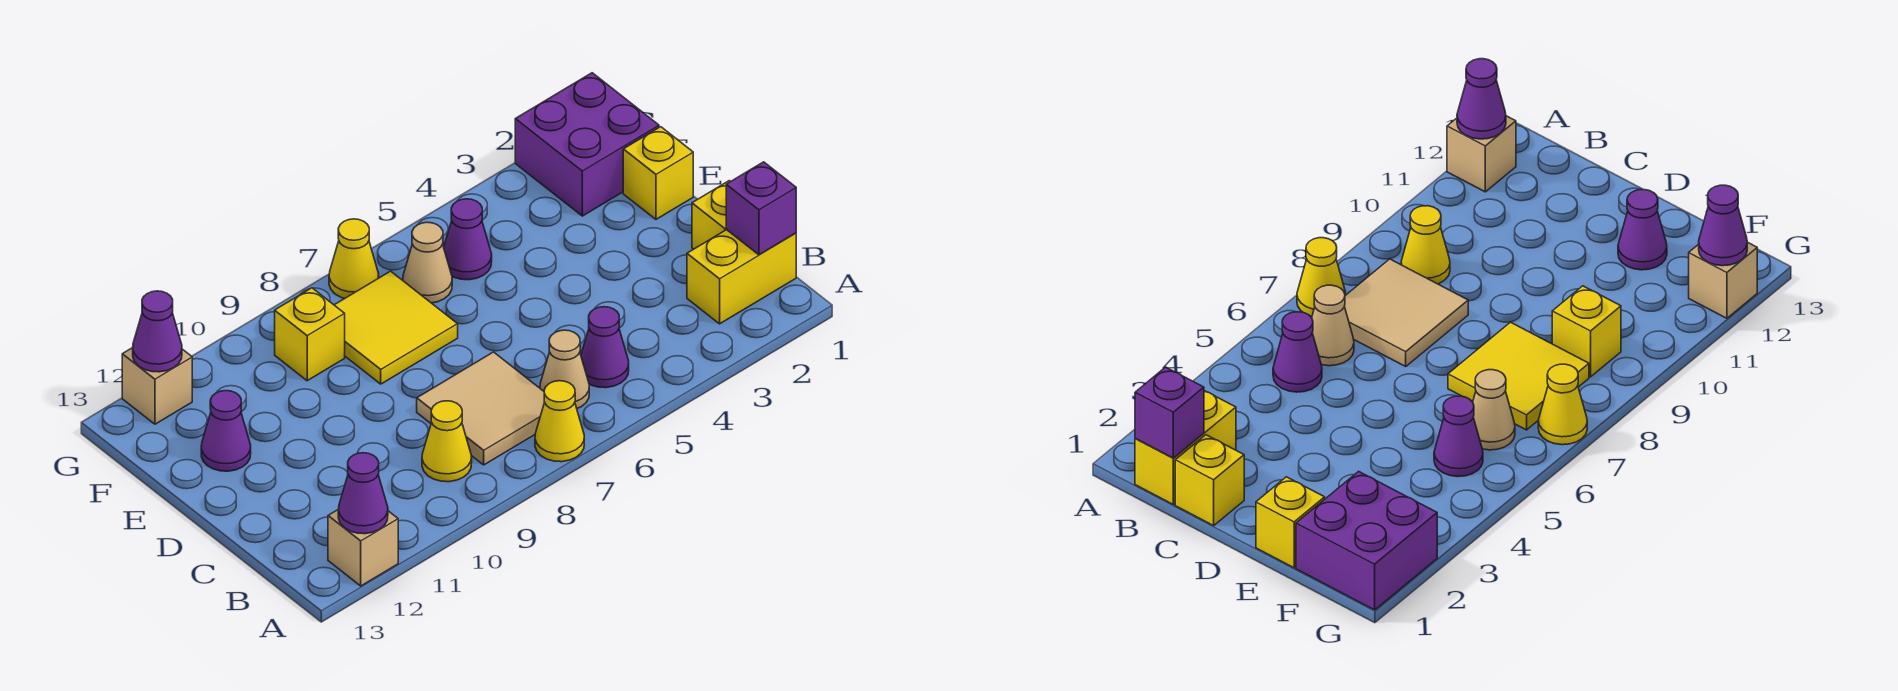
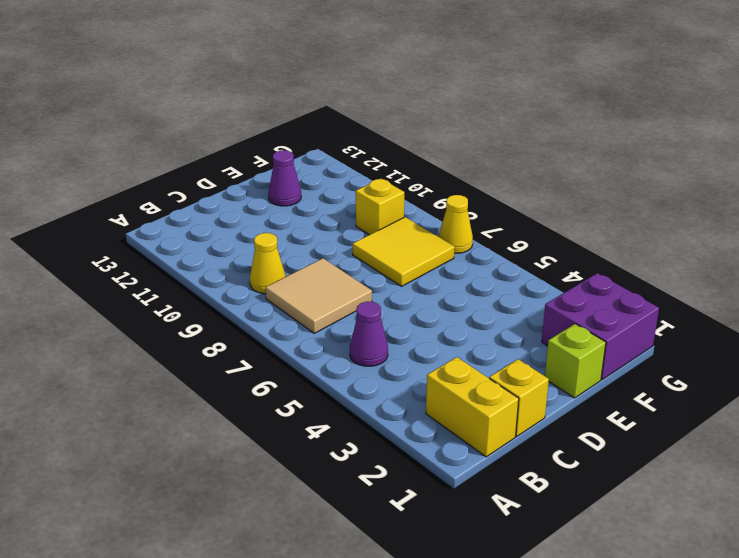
lime 1x1 brick [545,324,606,398] -> yellow 1x1 brick [623,127,693,219]
none -> yellow 1x1 cone [535,381,584,462]
none -> tan 1x1 brick [328,510,398,586]
none -> tan 1x1 cone [540,330,589,408]

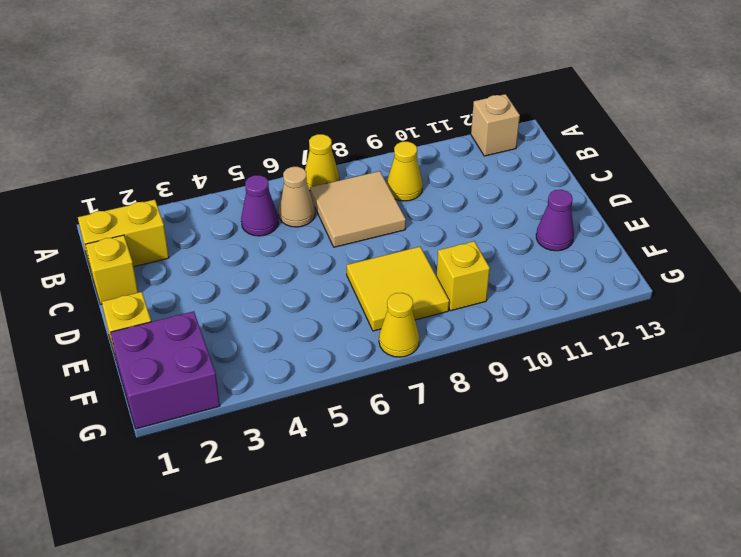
none -> purple 1x1 cone [444,199,492,280]
none -> tan 1x1 cone [403,222,452,303]
none -> tan 1x1 brick [122,348,192,424]

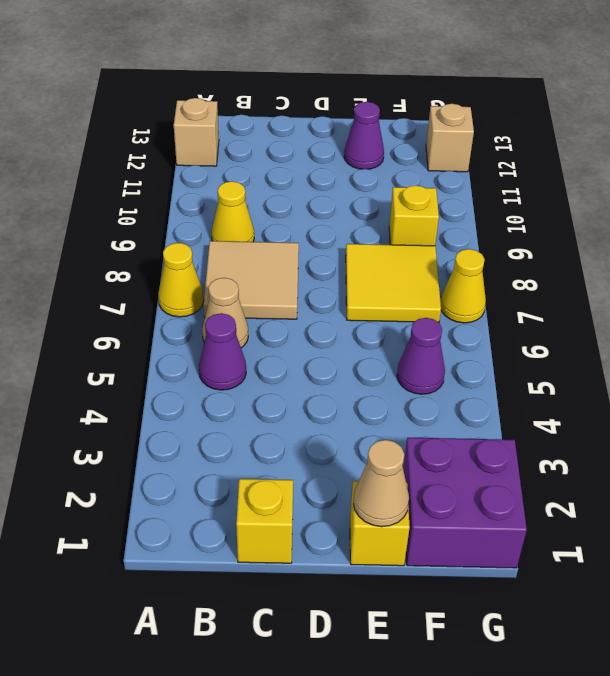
tan 1x1 cone [353,440,409,527] -> tan 1x1 cone moved to [403,222,452,303]
none -> yellow 1x2 brick [687,230,796,324]
none -> purple 1x1 cone [338,453,388,534]
none -> purple 1x1 brick [726,162,796,255]

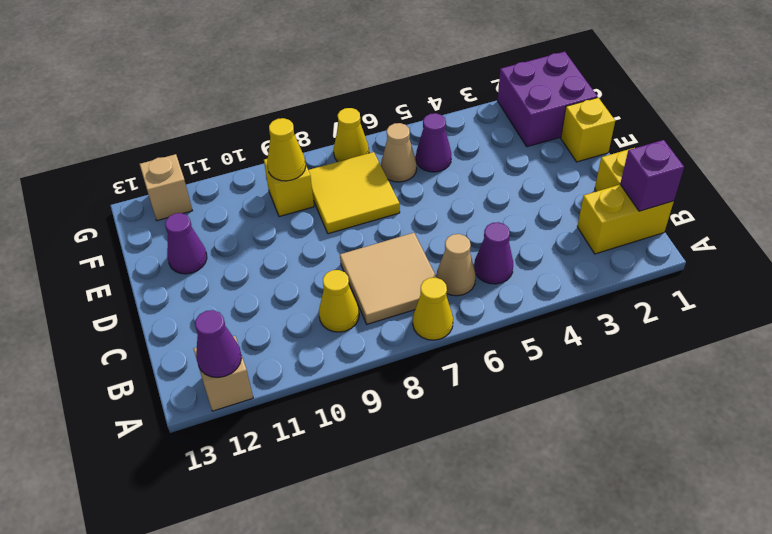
yellow 1x1 cone [267,118,306,181] -> none
none -> purple 1x1 cone [133,291,182,372]

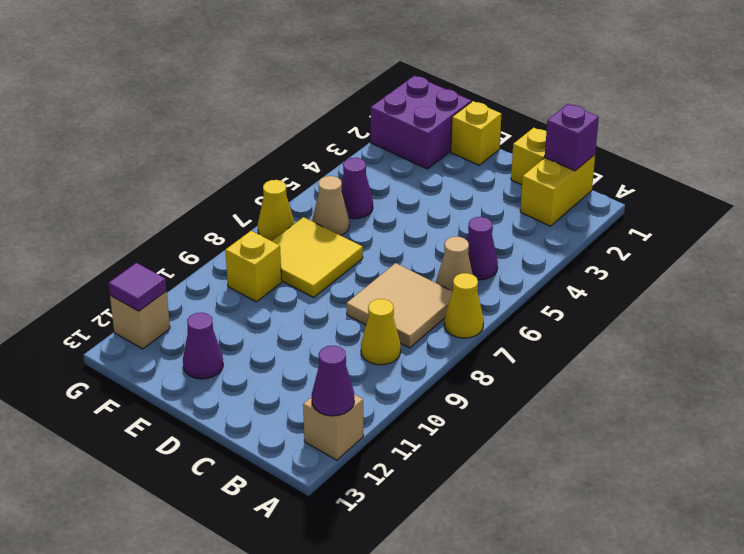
purple 1x1 tile [108,263,167,311] -> purple 1x1 cone [133,291,182,372]

